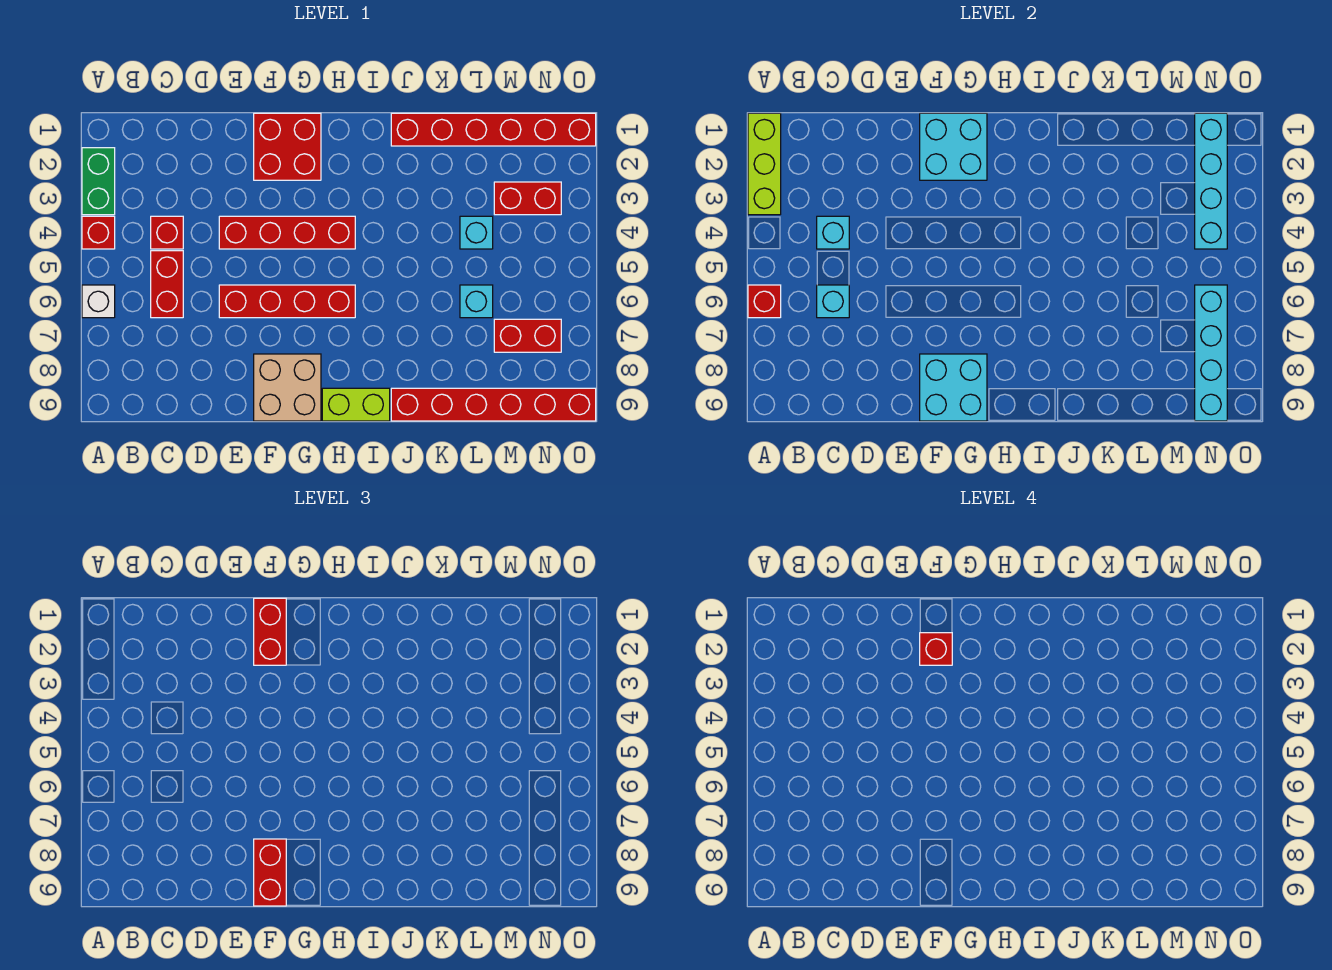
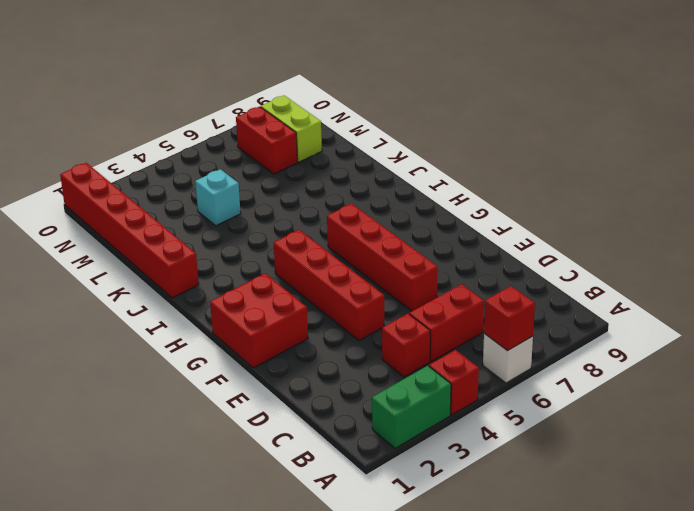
lime 1x2 brick [261,96,322,162] -> lime 1x2 brick moved to [322,388,390,421]
none -> tan 2x2 brick [254,354,321,421]
none -> red 1x6 brick [391,388,596,421]
none -> cyan 1x1 brick [460,285,493,318]

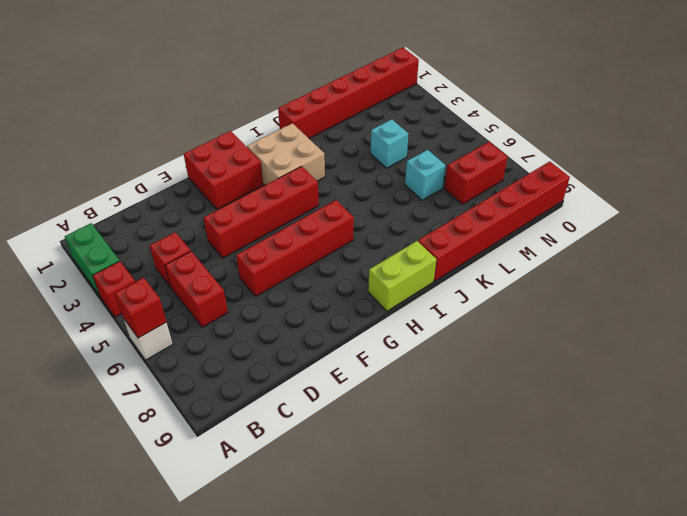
tan 2x2 brick [247,123,325,185] -> tan 2x2 brick moved to [254,354,321,421]
none -> red 1x2 brick [494,182,561,215]
none -> lime 1x3 brick [748,113,781,215]
none -> cyan 1x1 brick [817,216,849,249]

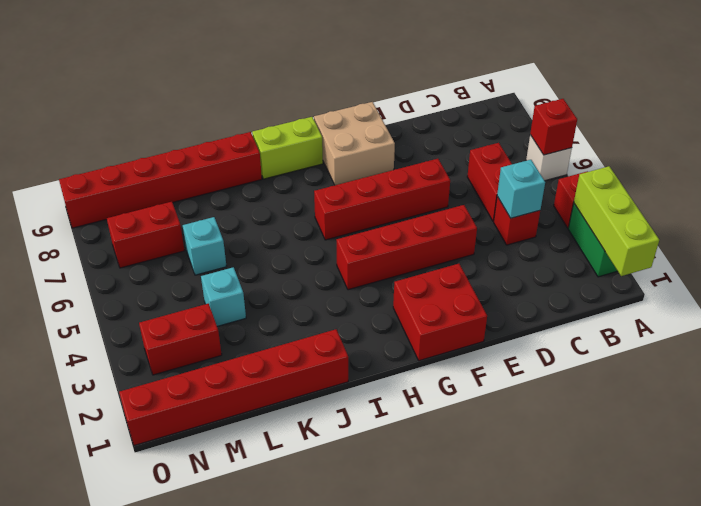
none -> cyan 1x1 brick [817,285,849,318]
none -> cyan 2x2 brick [920,113,987,180]
none -> cyan 2x2 brick [920,354,987,421]

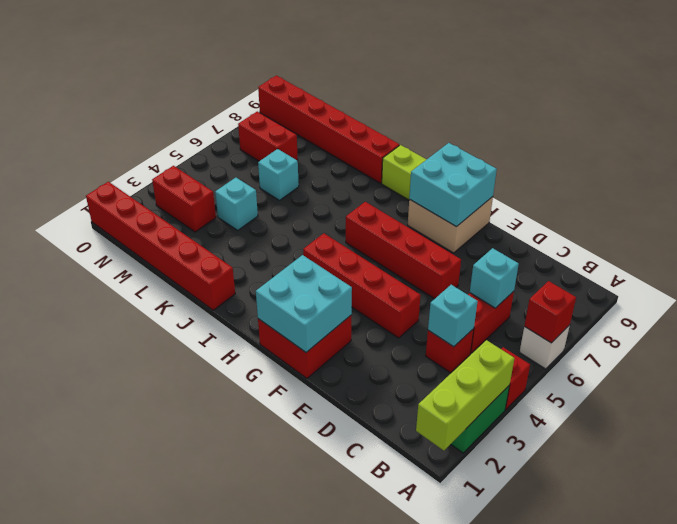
none -> cyan 1x4 brick [1195,113,1227,249]
none -> cyan 1x4 brick [1195,285,1227,421]
none -> red 1x2 brick [254,598,286,665]

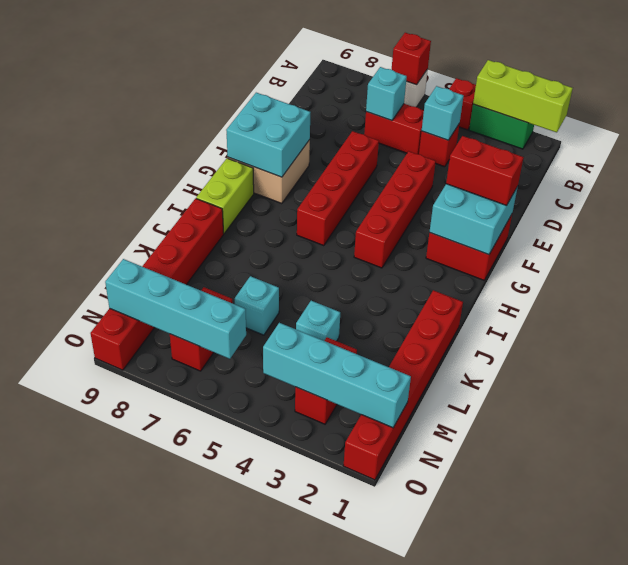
none -> red 1x2 brick [254,839,286,906]
none -> red 1x1 brick [920,633,952,665]

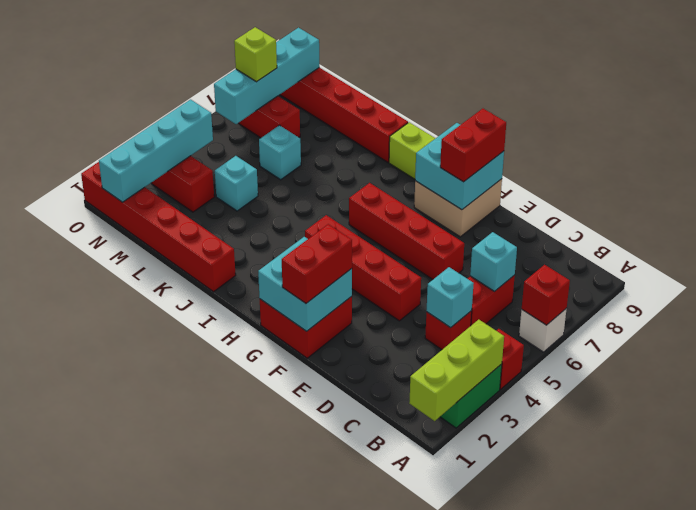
lime 1x1 brick [234,27,277,82] -> none
none -> red 1x1 brick [920,633,952,665]

